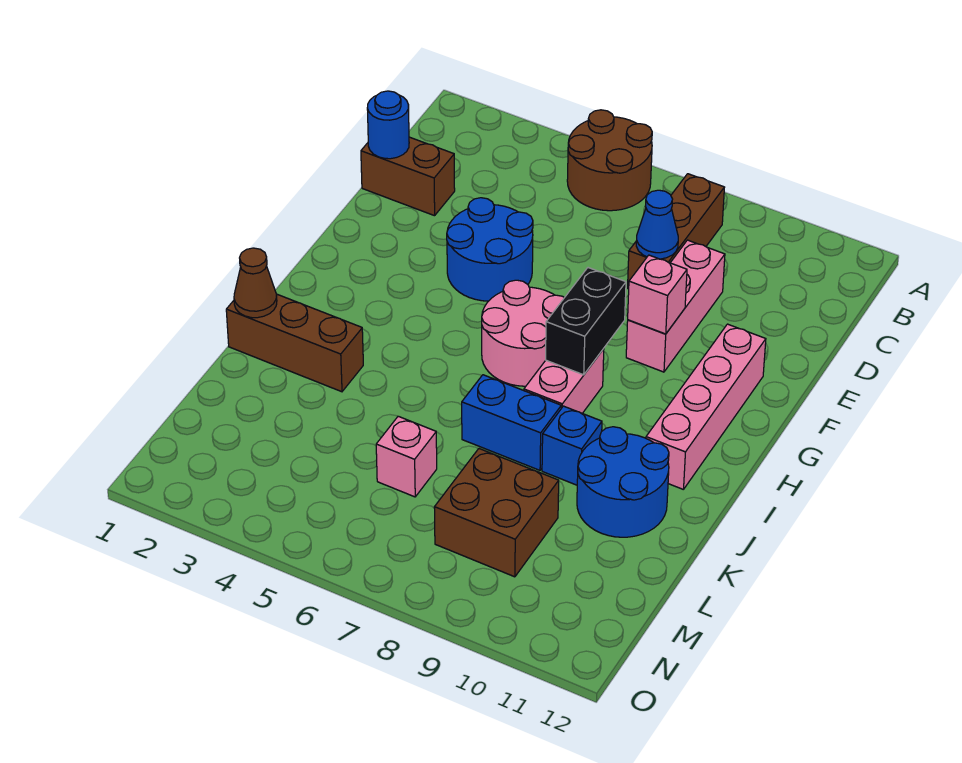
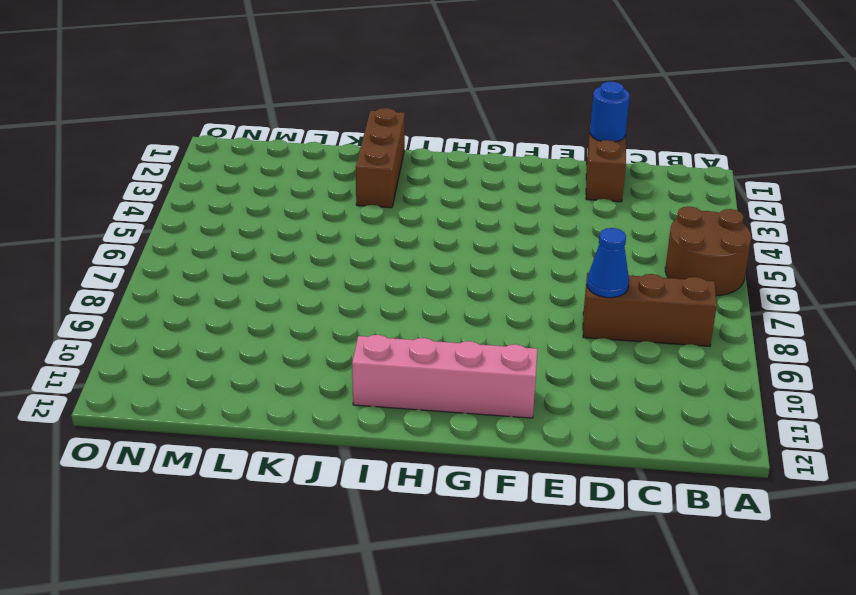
none -> pink 1x3 brick [626,240,725,372]
none -> blue 2x2 round brick [447,198,533,301]
none -> pink 2x2 round brick [482,280,564,386]

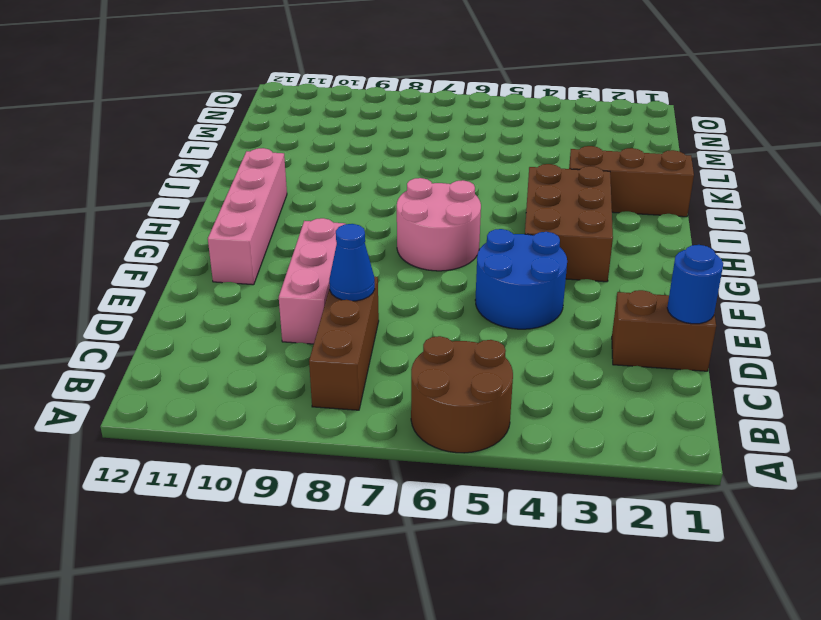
brown 2x3 brick [525,164,613,282] -> none
none -> pink 1x2 brick [524,349,604,413]
none -> blue 1x2 brick [462,375,561,470]
none -> blue 1x1 brick [542,406,602,485]

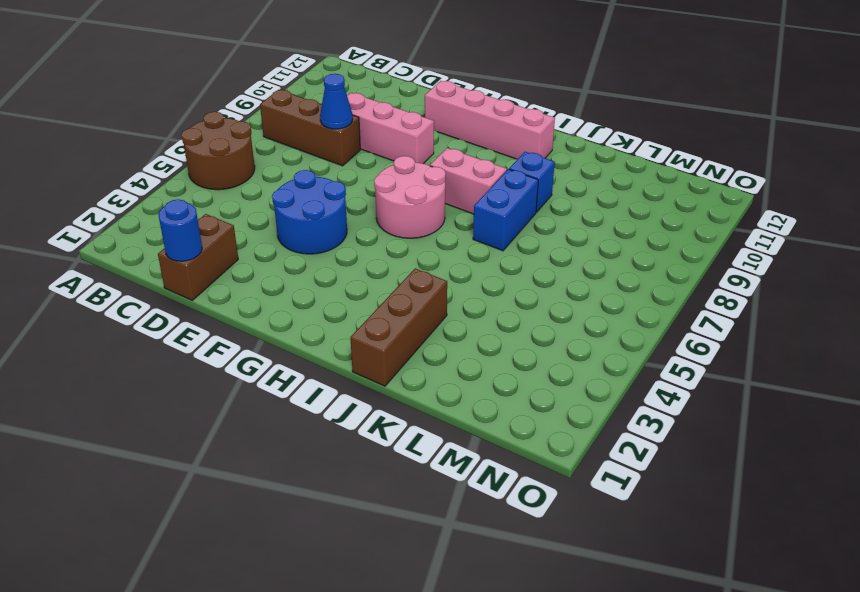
none -> blue 2x2 round brick [577,427,669,537]
none -> pink 1x1 brick [376,416,437,497]
none -> brown 2x2 brick [434,449,559,577]

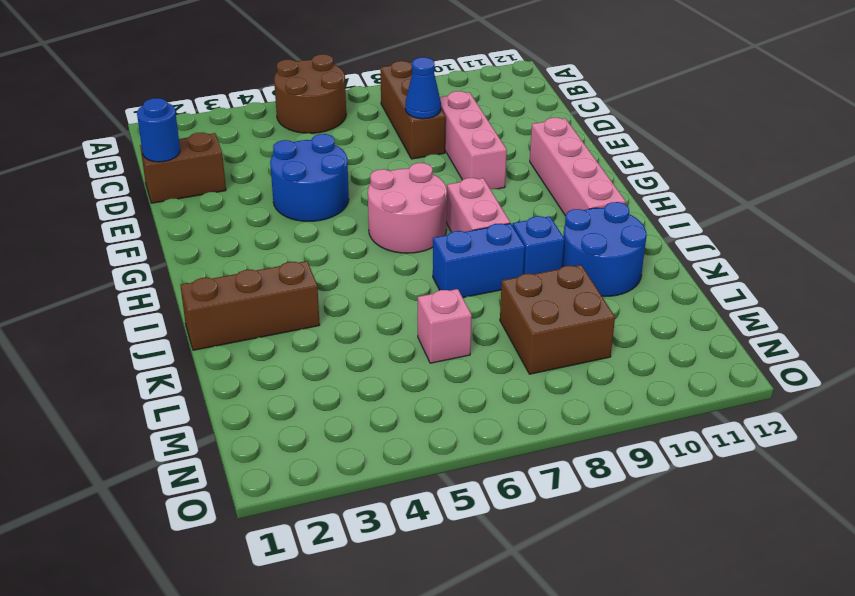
none -> pink 1x1 brick [628,255,687,334]
none -> black 1x2 brick [546,268,626,375]
none -> brown 1x1 cone [234,248,277,318]

